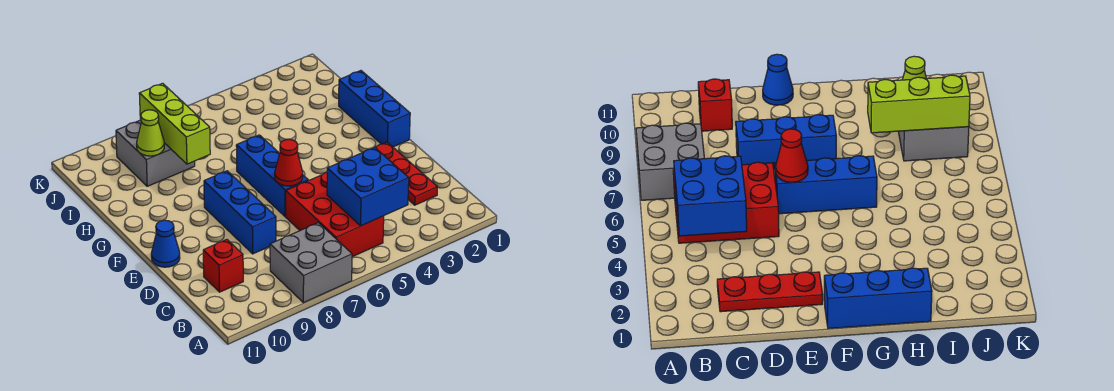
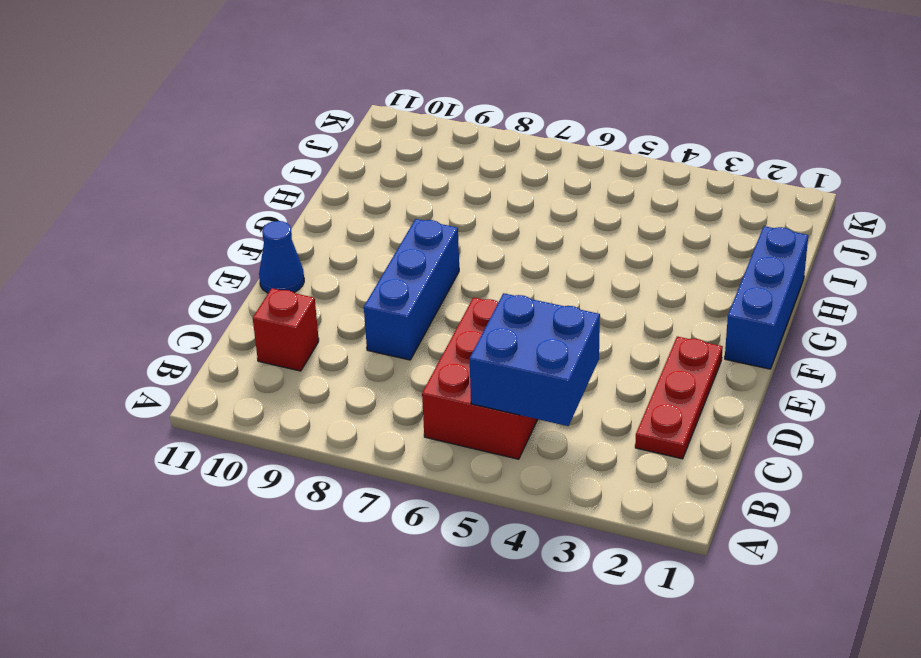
none -> grey 2x2 brick [270,223,352,303]
none -> blue 1x3 brick [236,135,308,217]
none -> grey 2x2 brick [116,120,195,186]

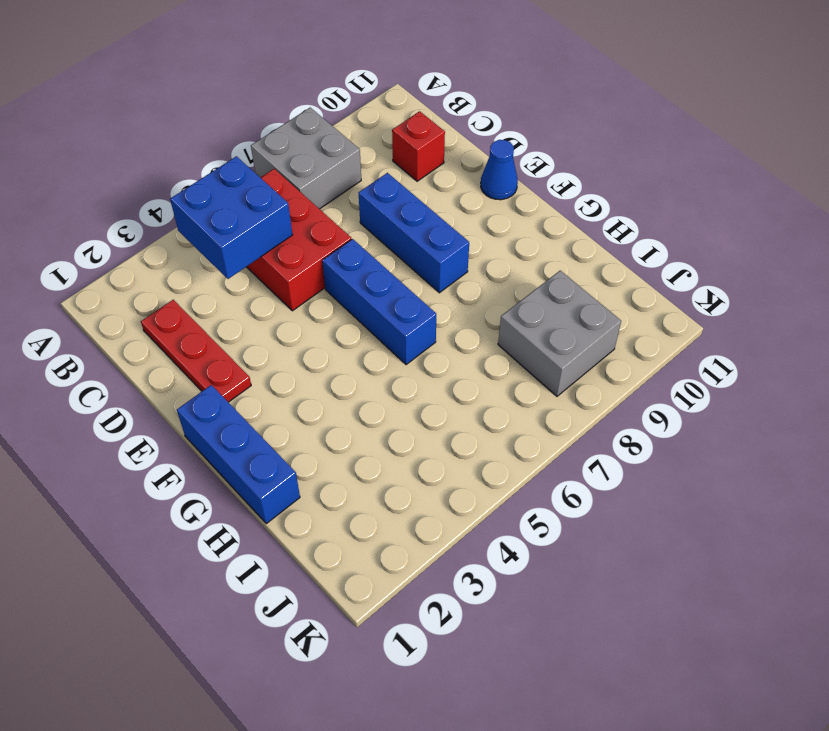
none -> red 1x1 cone [275,139,303,186]
none -> lime 1x3 brick [139,83,210,164]
none -> lime 1x1 cone [137,110,164,156]

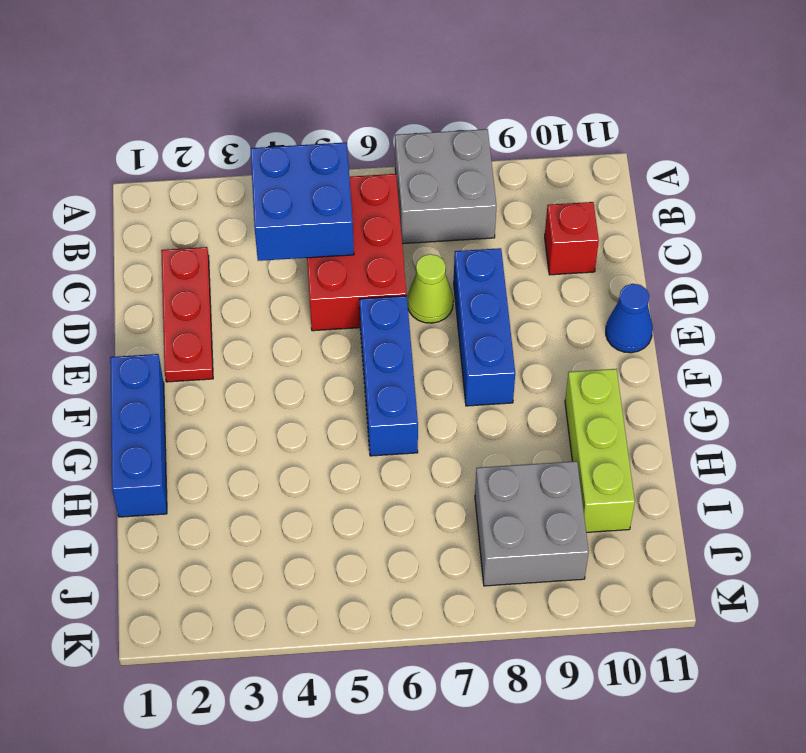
lime 1x1 cone [407,254,453,323] -> lime 1x1 cone moved to [137,110,164,156]
lime 1x3 brick [565,369,635,532] -> lime 1x3 brick moved to [139,83,210,164]
none -> red 1x1 cone [275,139,303,186]

